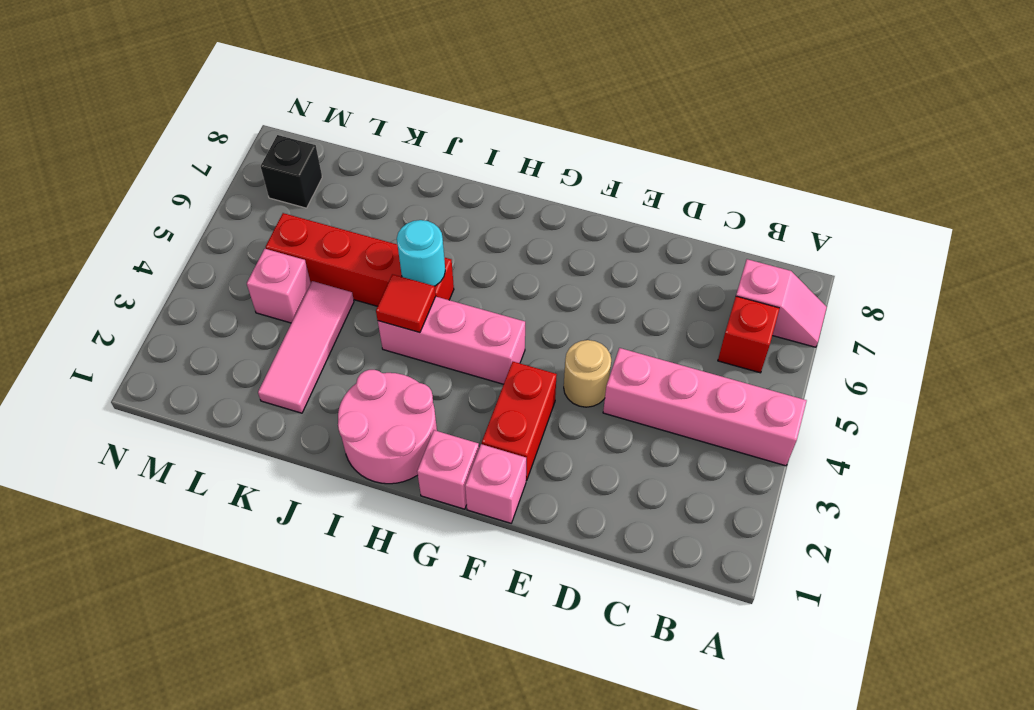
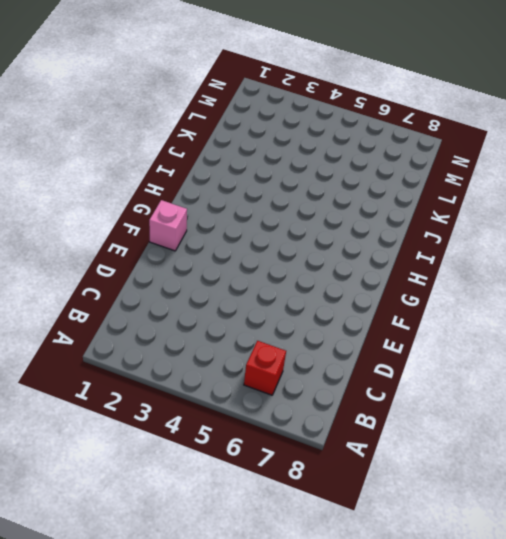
none -> pink 1x4 brick [603,348,807,466]
none -> pink 1x2 slope [736,259,827,347]
none -> tan 1x1 round brick [564,340,611,407]

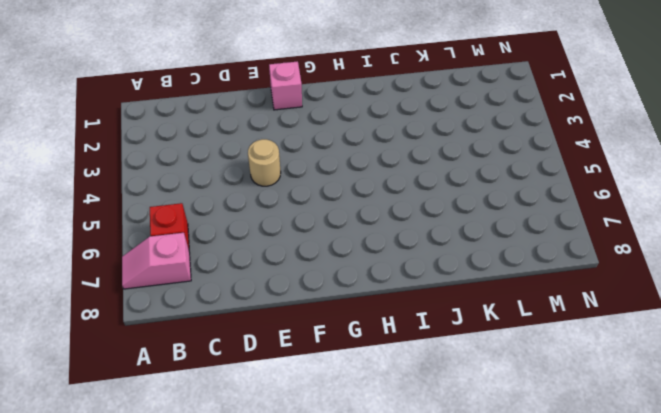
none -> pink 1x4 brick [603,348,807,466]
none -> red 1x2 brick [482,362,557,481]
none -> pink 1x1 brick [417,430,479,509]

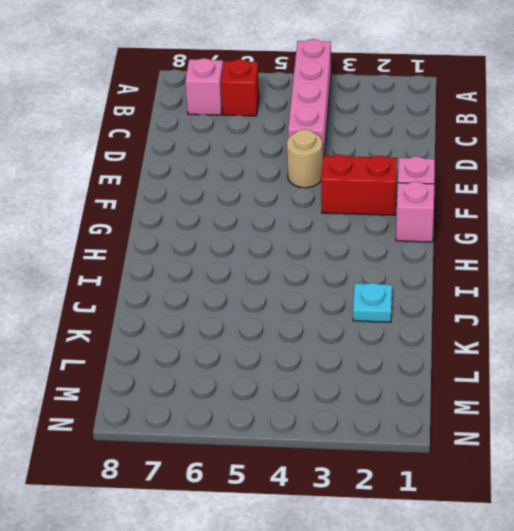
cyan 1x1 plate [353,283,392,322] -> none
none -> pink 1x3 brick [378,297,525,384]
none -> pink 2x2 round brick [338,370,437,484]
none -> red 1x4 brick [266,213,454,306]

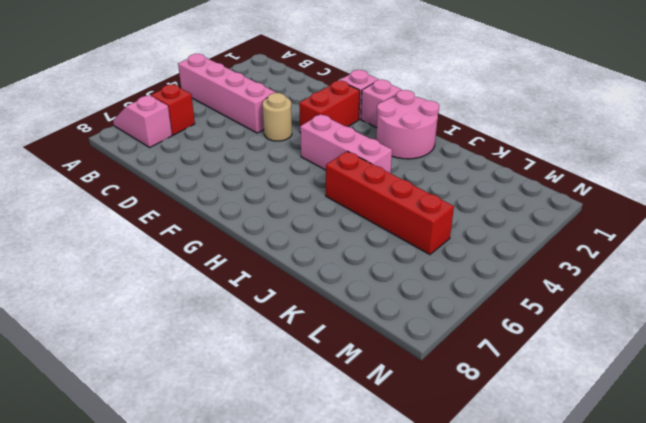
none -> pink 1x3 tile [258,281,354,413]
none -> pink 1x1 brick [247,249,311,323]
none -> black 1x1 brick [261,135,322,208]

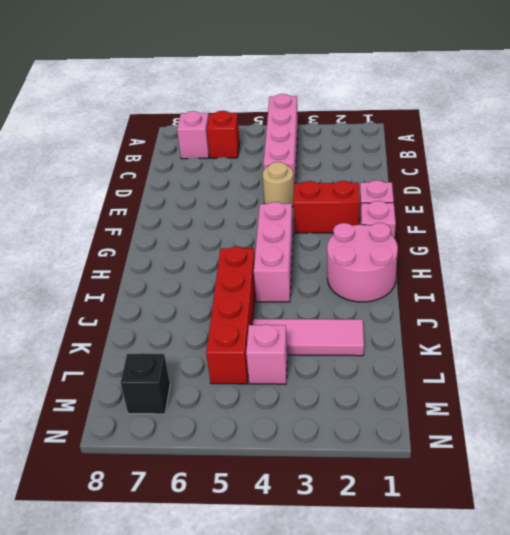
none -> red 1x1 tile [376,274,436,333]
none -> cyan 1x1 round brick [397,220,445,286]

